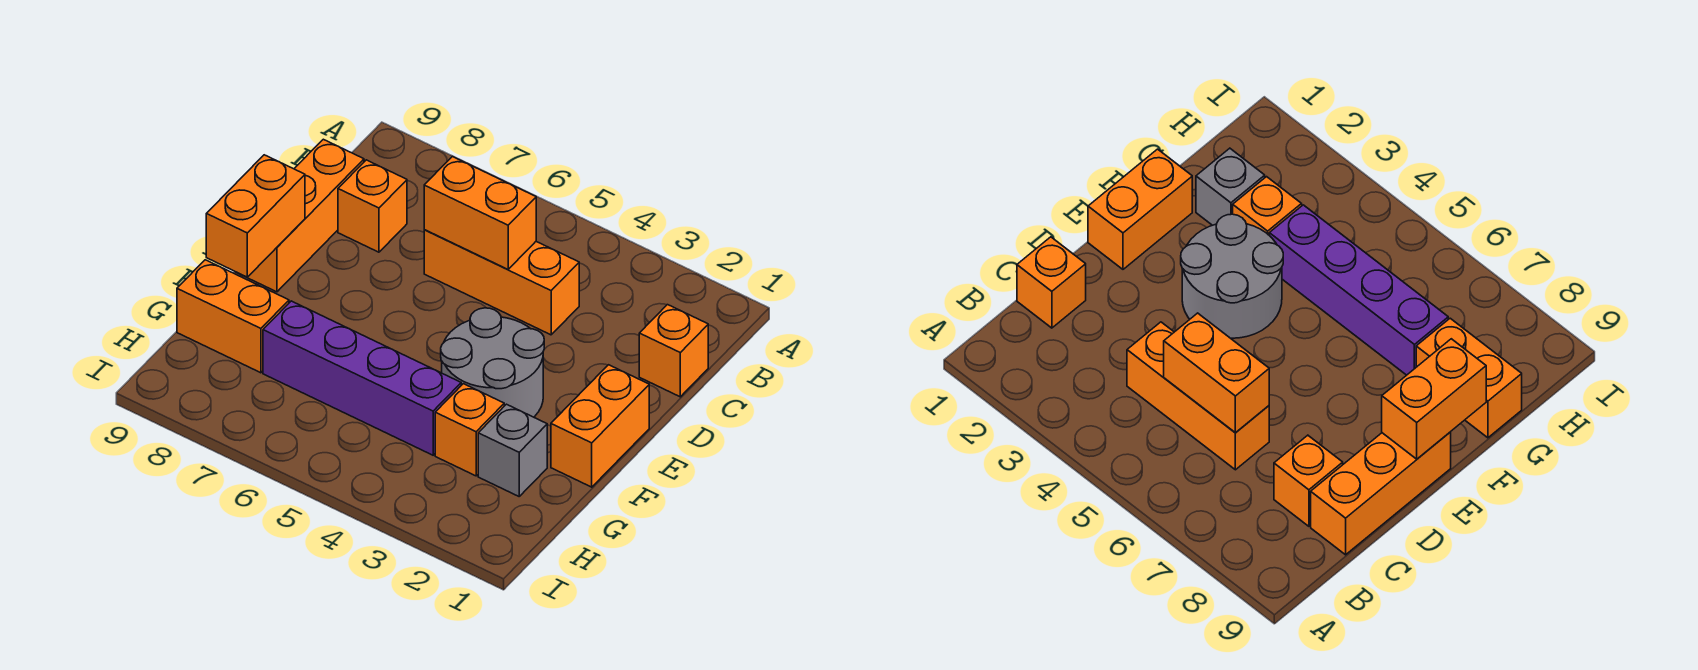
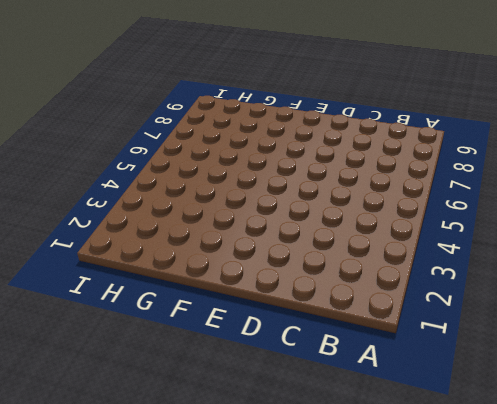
none -> orange 1x1 brick [639,305,708,397]
none -> orange 1x3 brick [424,230,579,335]
none -> orange 1x1 brick [338,160,407,252]

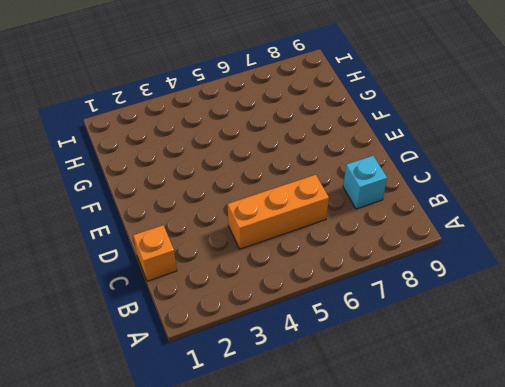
cyan 1x1 brick [343,156,387,209] -> orange 1x1 brick [338,160,407,252]
none -> orange 1x3 brick [236,139,364,292]
none -> orange 1x2 brick [551,365,649,487]
none -> grey 2x2 round brick [441,308,544,417]

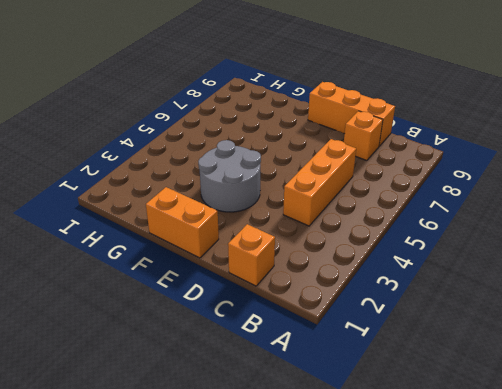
none -> grey 1x1 brick [478,404,547,496]
none -> orange 1x1 brick [435,384,504,476]
none -> purple 1x4 brick [263,301,461,455]

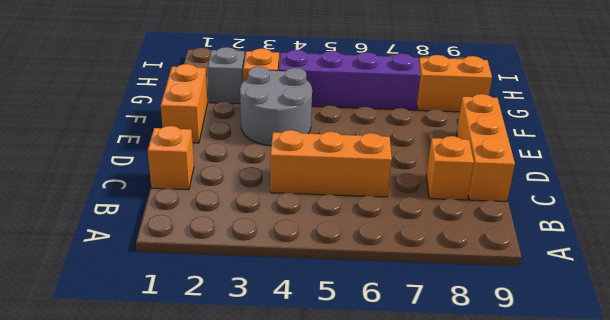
none -> orange 1x2 brick [424,157,536,269]
none -> orange 1x2 brick [206,155,305,277]

